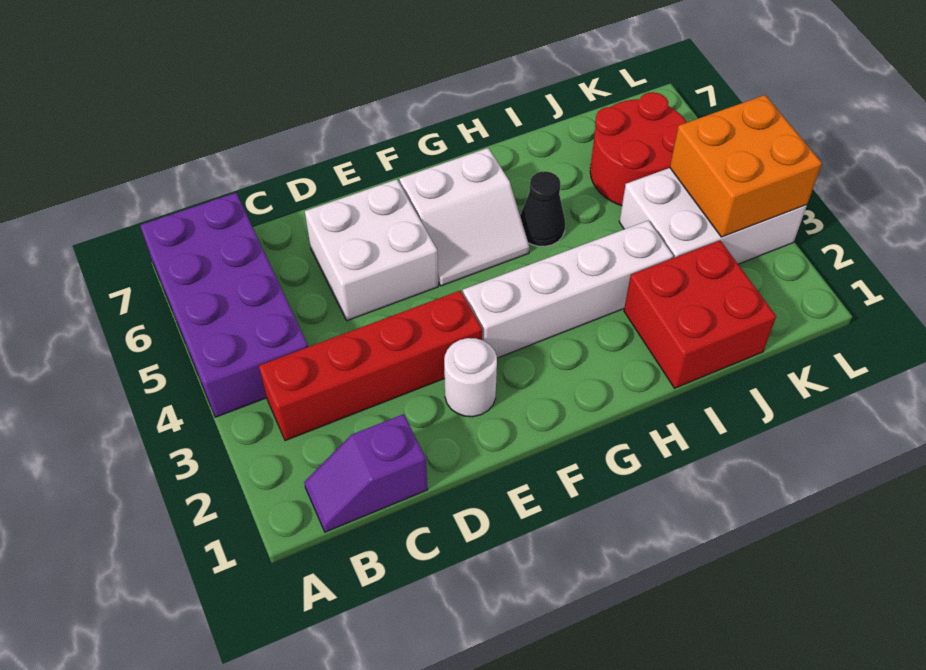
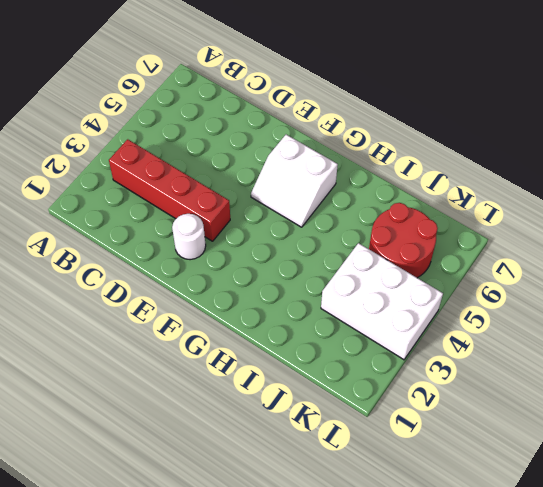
none -> purple 2x4 brick [140,193,308,417]
none -> purple 1x2 slope [304,414,428,532]
none -> white 2x2 brick [305,179,438,321]

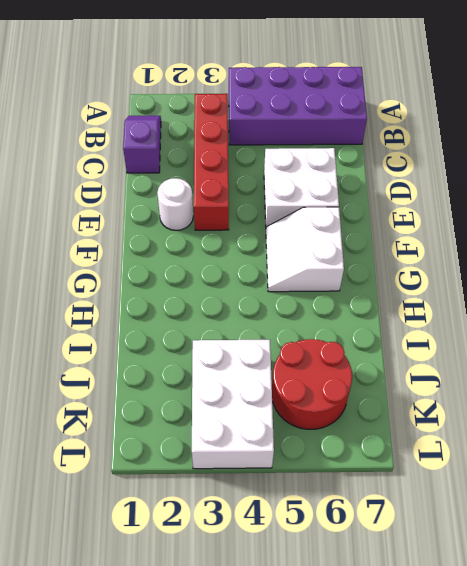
none -> white 1x4 brick [463,220,673,358]
none -> black 1x1 cone [520,171,565,246]
none -> red 2x2 brick [624,240,776,388]

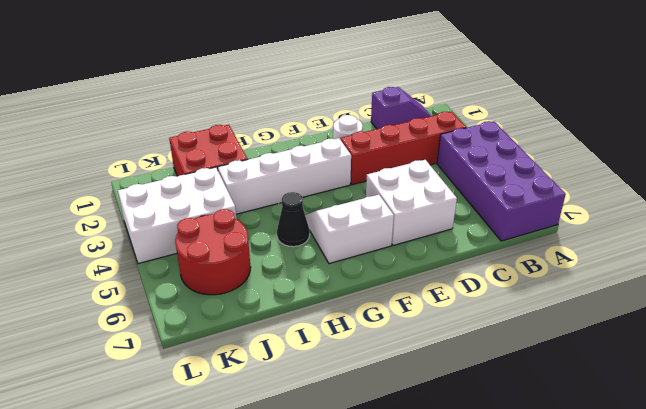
none -> orange 2x2 brick [670,95,822,237]

